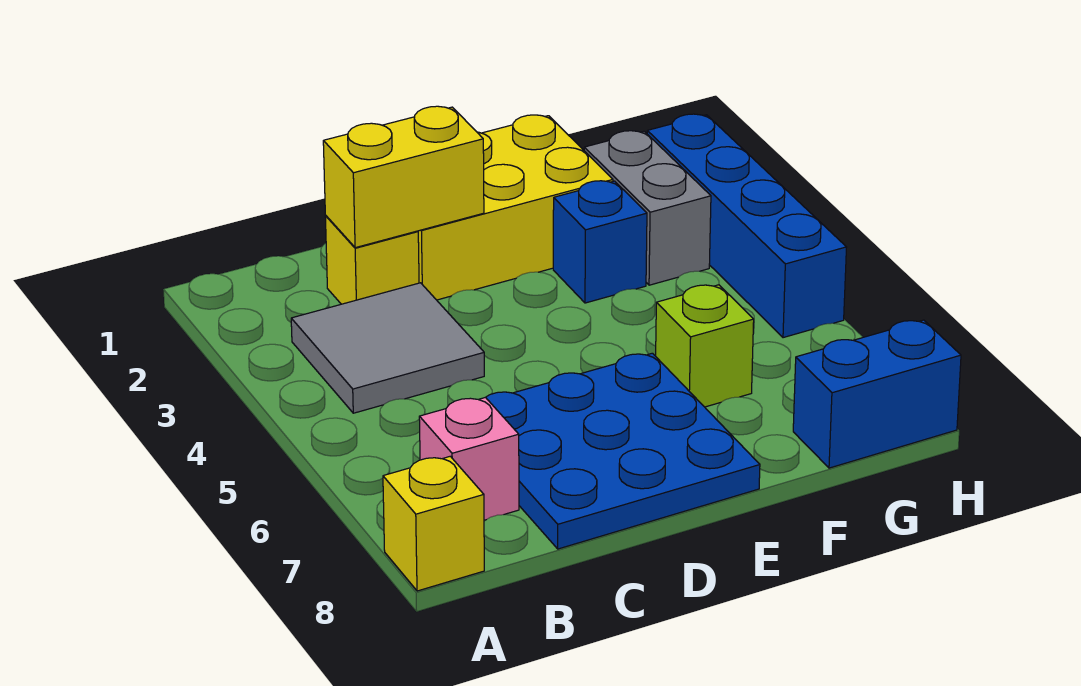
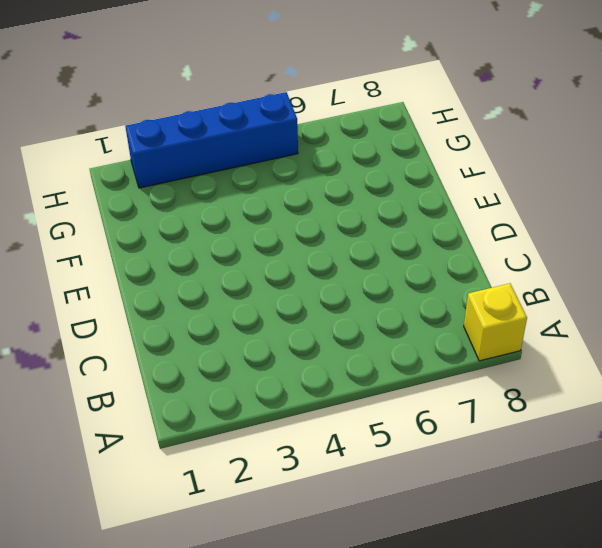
none -> grey 2x2 tile [291,283,484,413]
none -> pink 1x1 brick [419,397,519,520]
none -> yellow 1x1 brick [325,216,419,304]

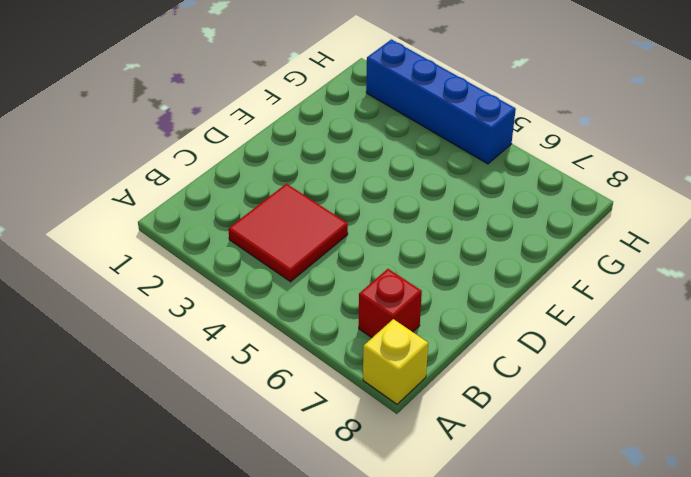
red 2x2 tile [228,184,348,282] -> grey 2x2 tile [291,283,484,413]
red 1x1 brick [359,269,422,338] -> pink 1x1 brick [419,397,519,520]
none -> yellow 1x1 brick [325,216,419,304]
none -> blue 3x3 plate [486,353,760,549]
none -> yellow 2x3 brick [418,115,613,300]

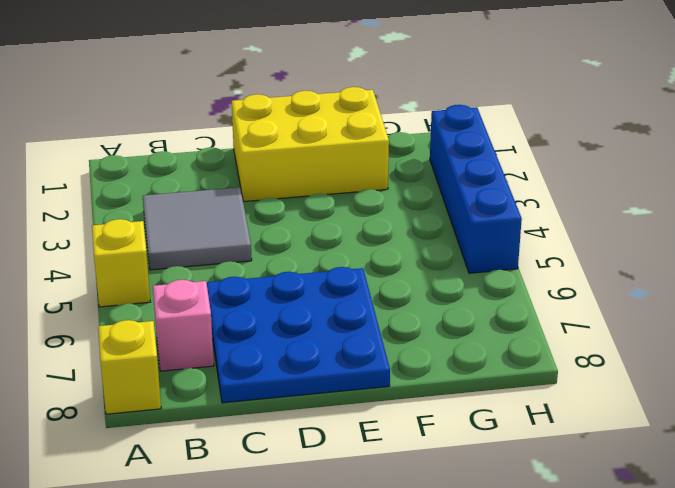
yellow 1x1 brick [92,219,150,307] -> yellow 1x1 brick moved to [325,216,419,304]
none -> blue 1x1 brick [553,181,647,303]
none -> lime 1x1 brick [656,285,754,407]
none -> grey 1x2 brick [584,131,711,285]

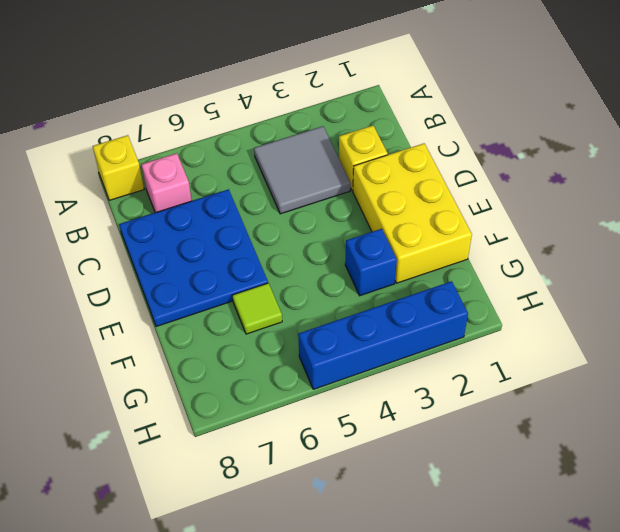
lime 1x1 tile [232,283,282,334] -> lime 1x1 brick [656,285,754,407]
none -> grey 1x2 brick [584,131,711,285]
none -> blue 1x2 brick [793,320,961,468]
none -> yellow 1x2 brick [323,106,484,248]

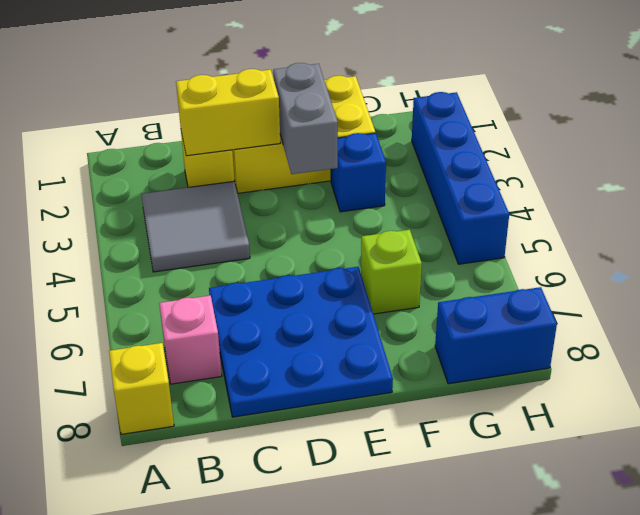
grey 1x2 brick [273,63,338,174] -> grey 1x2 brick moved to [584,131,711,285]

